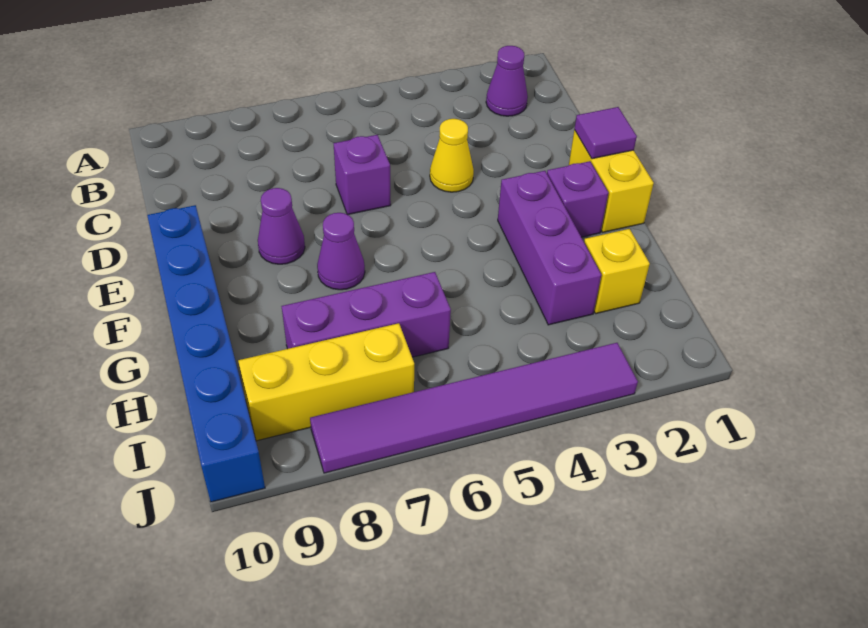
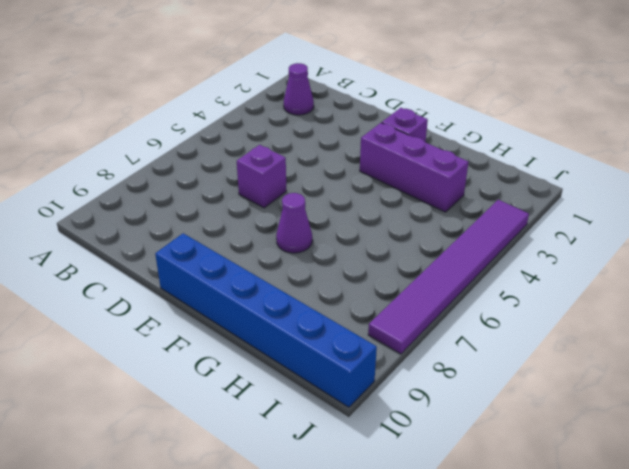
none -> yellow 1x1 cone [430,119,474,192]
none -> yellow 1x2 brick [569,130,654,232]
none -> purple 1x1 cone [258,188,305,264]

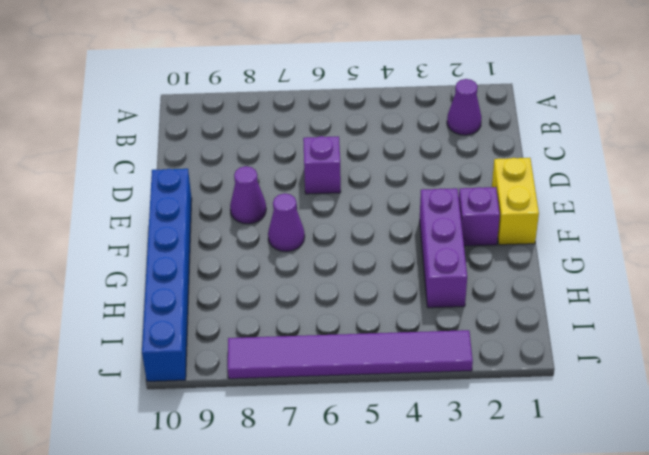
none -> yellow 1x1 cone [430,119,474,192]
none -> yellow 1x1 brick [584,229,650,314]
none -> purple 1x3 brick [281,272,451,357]

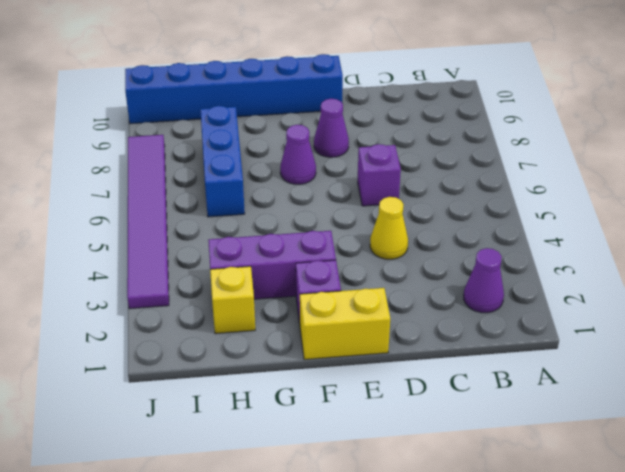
blue 1x3 brick [200,106,245,217] -> purple 1x3 brick [281,272,451,357]
none -> yellow 1x3 brick [238,323,414,441]
none -> purple 1x1 tile [574,107,637,159]

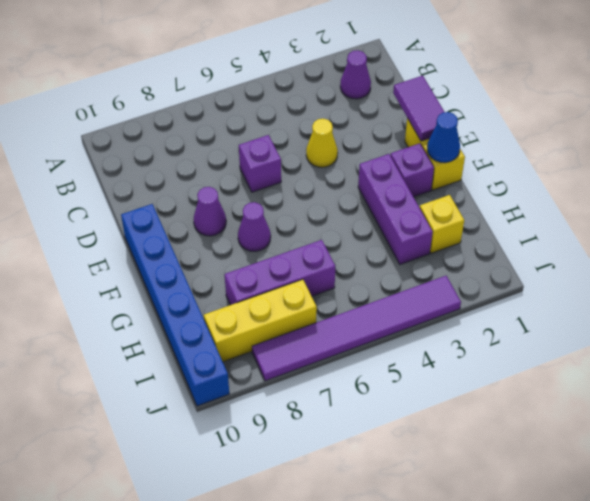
purple 1x2 tile [393,76,444,141] -> purple 1x1 tile [574,107,637,159]
blue 1x1 cone [427,112,460,163] -> none

